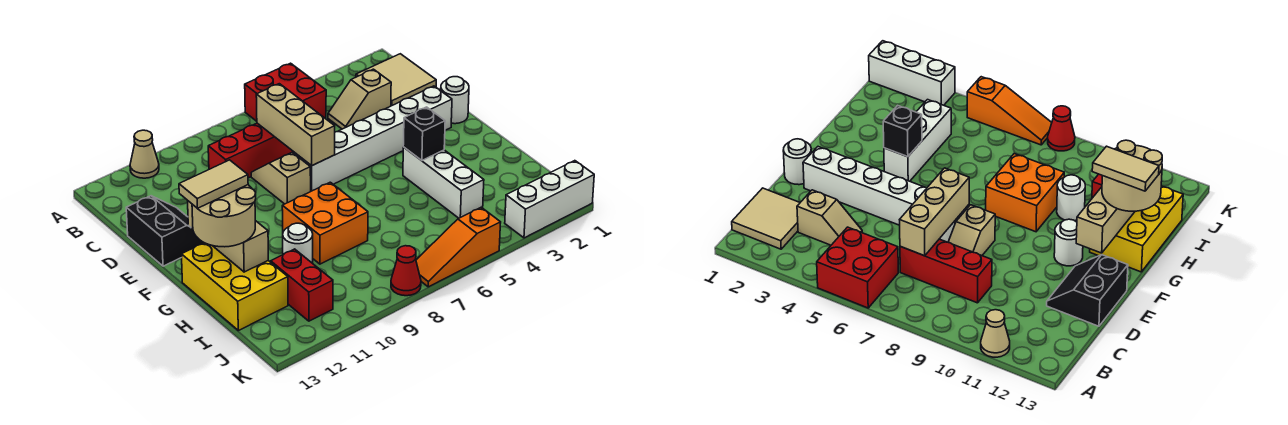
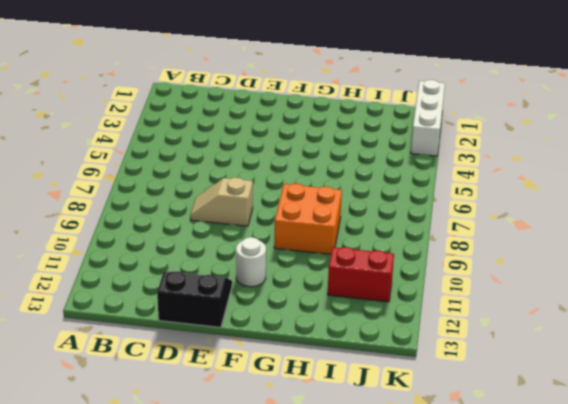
none -> red 2x2 brick [245,63,326,121]
none -> tan 1x1 cone [130,130,159,178]
none -> tan 2x2 tile [356,54,436,106]

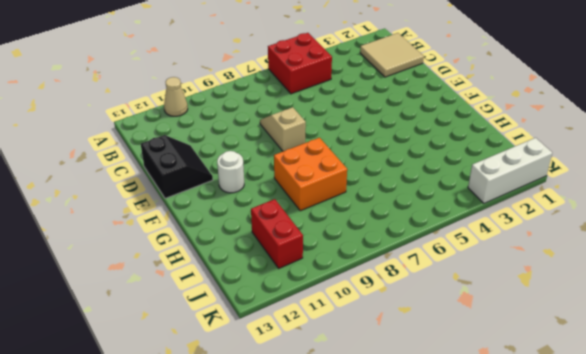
none -> tan 1x2 slope [328,69,391,129]
none -> red 1x3 brick [208,123,294,178]
none -> white 1x1 round brick [441,77,469,124]

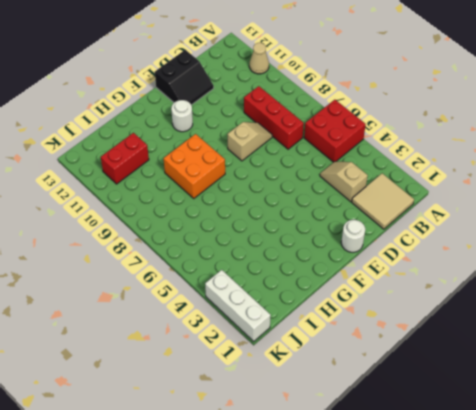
none -> white 1x6 brick [294,86,452,191]
none -> white 1x3 brick [403,147,484,218]
none -> yellow 2x3 brick [181,243,288,331]

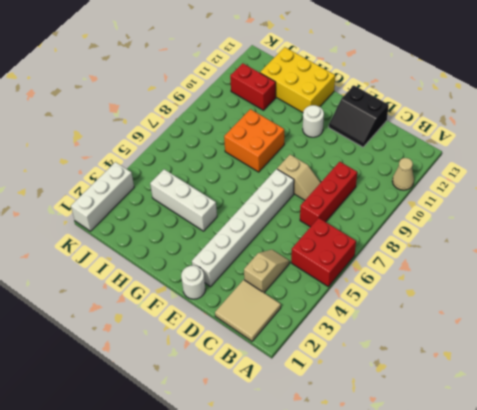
none -> white 1x1 round brick [283,223,313,263]
none -> orange 1x3 slope [416,207,501,287]
none -> red 1x1 cone [391,246,421,296]

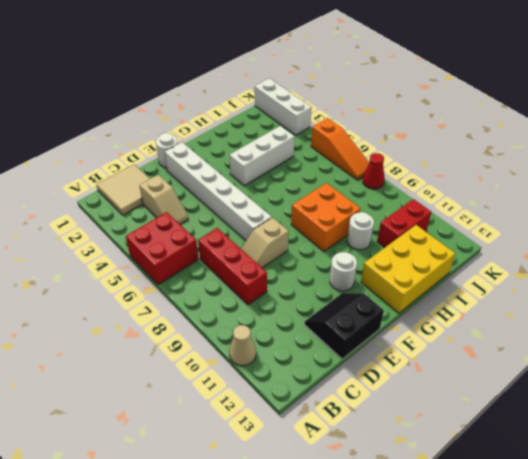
none -> tan 1x3 brick [256,84,335,166]
none -> tan 1x3 brick [188,201,268,272]
none -> black 1x1 brick [403,107,445,160]

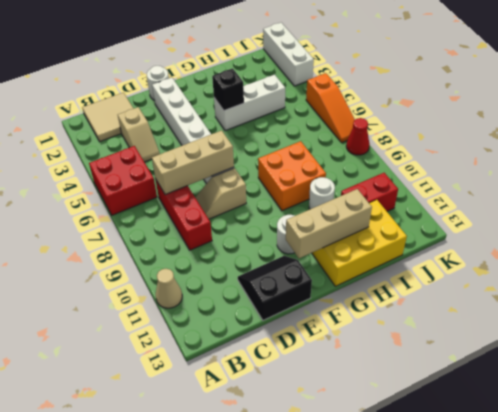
none -> tan 2x2 round brick [192,185,256,247]
none -> tan 1x2 tile [179,160,248,208]

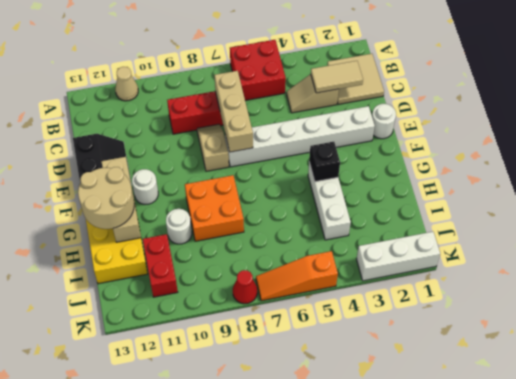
tan 1x2 tile [311,61,363,93] -> tan 1x2 tile moved to [179,160,248,208]

